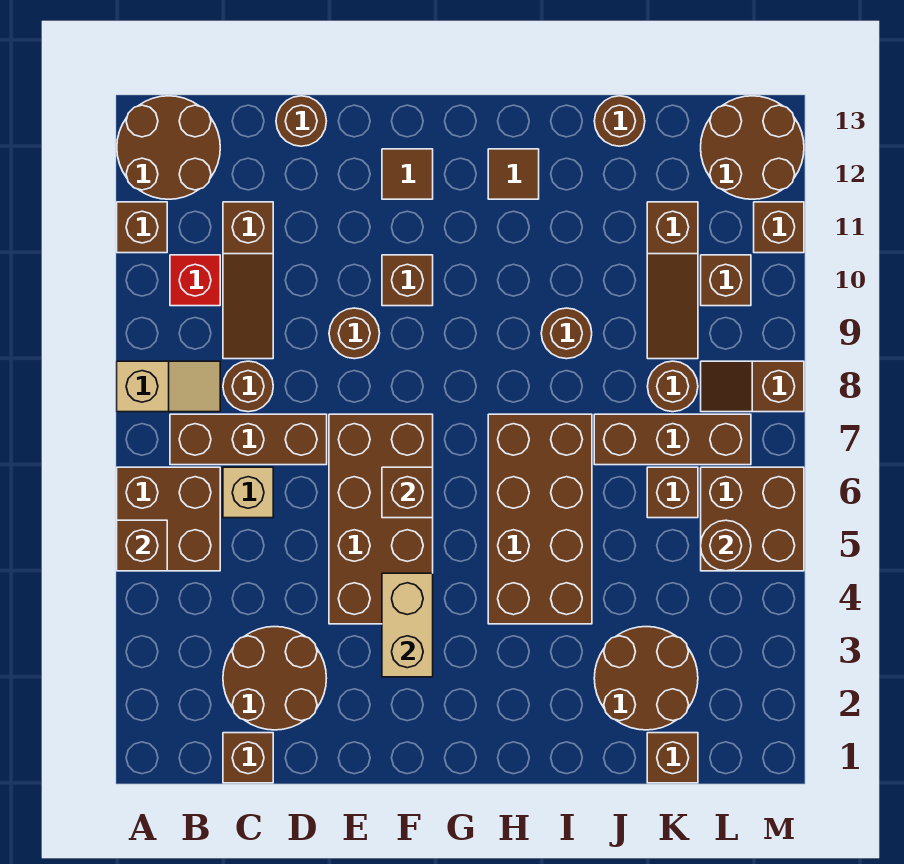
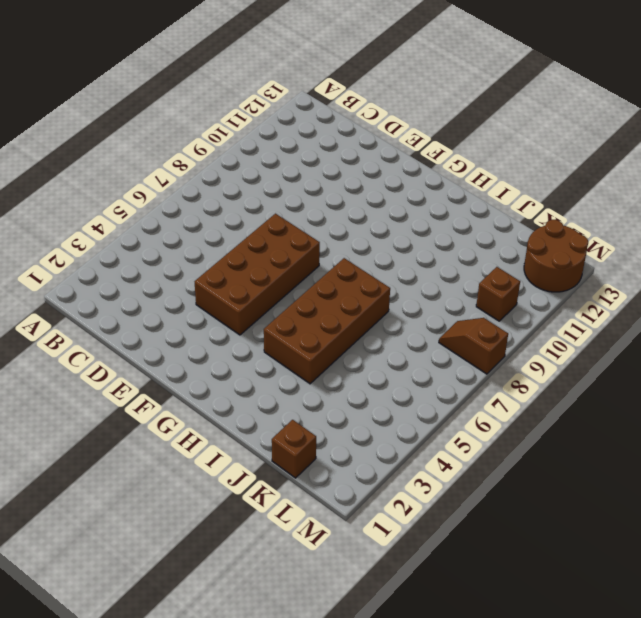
none -> brown 2x2 brick [117,467,220,571]
none -> tan 1x2 slope [117,361,220,412]
none -> brown 1x1 brick [117,202,167,253]
none -> brown 2x2 round brick [117,96,220,199]

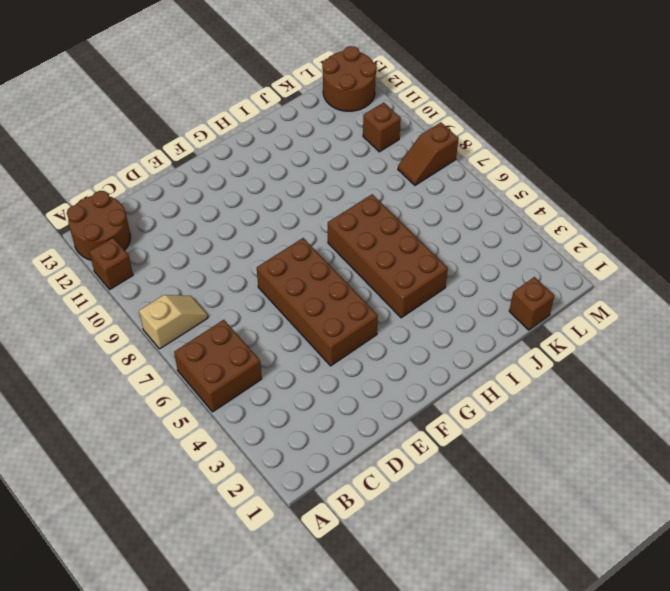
none -> brown 1x3 brick [170,414,327,465]
none -> red 1x1 brick [170,255,220,306]
none -> brown 1x1 brick [223,733,273,783]
none -> brown 2x2 round brick [223,627,327,730]

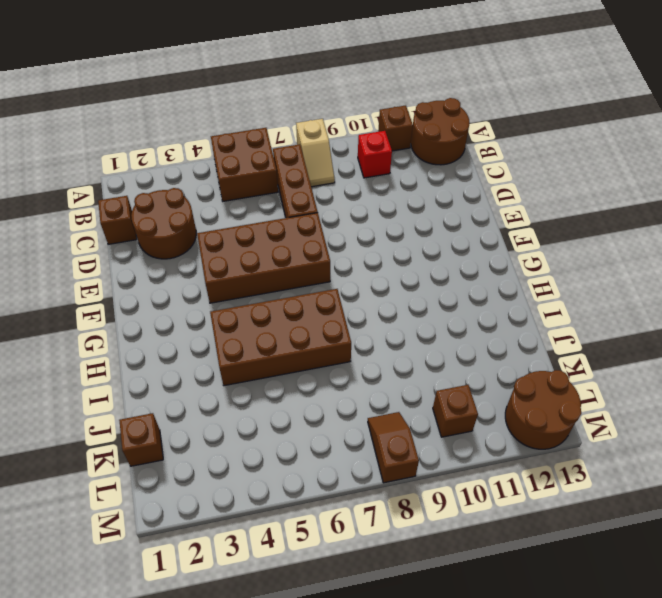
none -> tan 1x1 brick [223,467,273,518]
none -> brown 1x1 round brick [223,361,273,412]
none -> brown 1x3 slope [223,202,273,359]
none -> brown 1x1 round brick [276,96,326,146]

